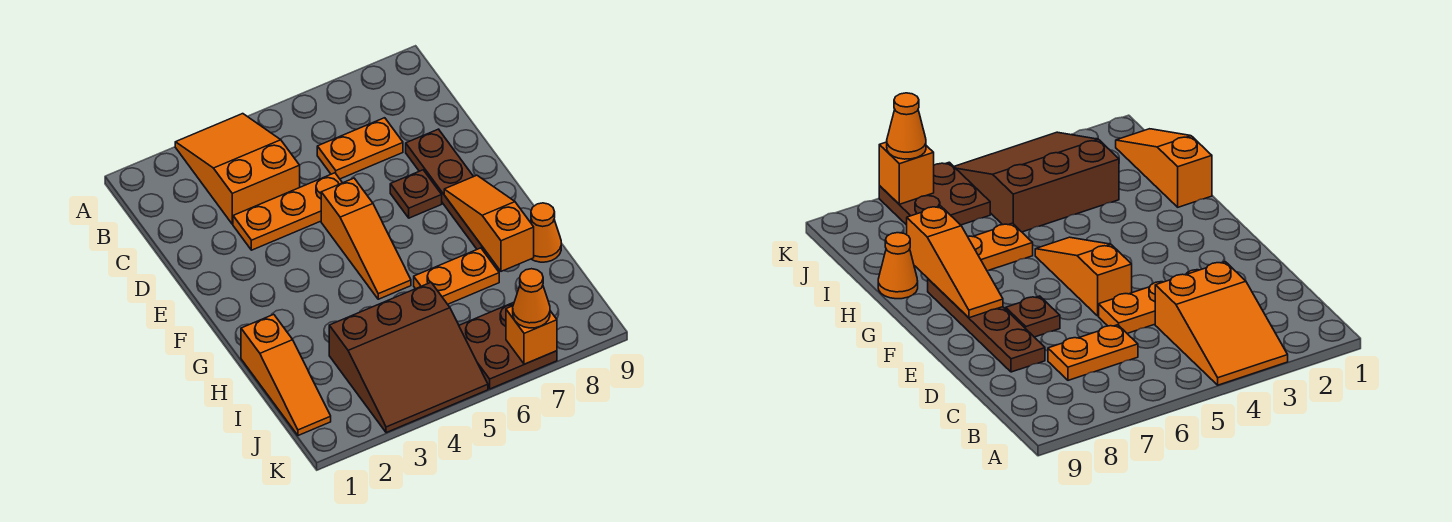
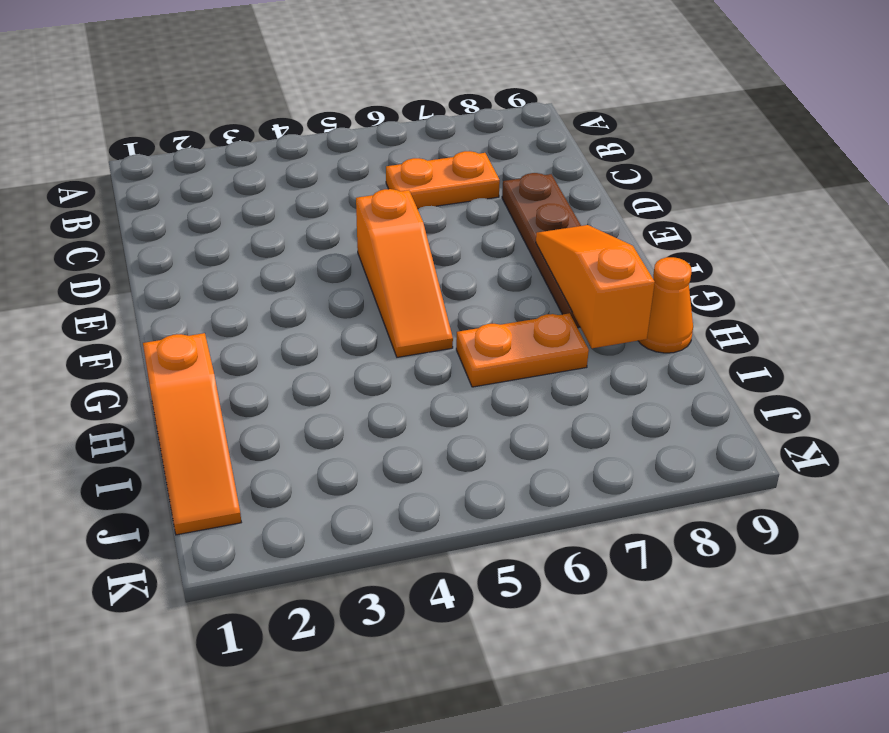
none -> orange 2x3 slope [175,114,300,224]
none -> orange 1x3 plate [233,173,342,250]
none -> brown 1x1 plate [390,170,442,218]

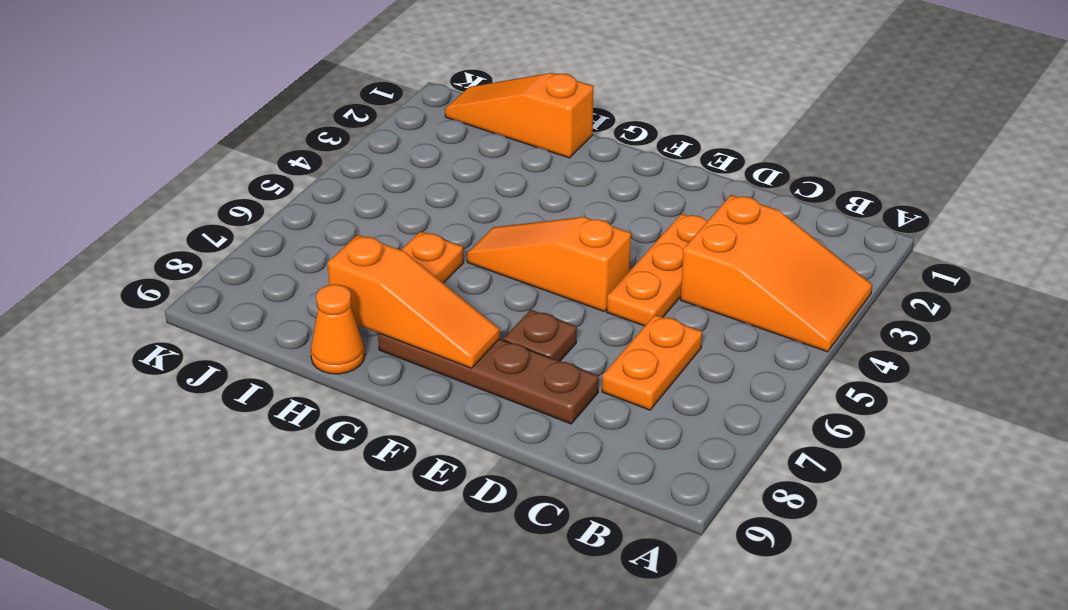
none -> brown 3x3 slope [329,283,488,433]
none -> brown 2x2 plate [459,302,557,389]
none -> orange 1x1 brick [506,306,557,364]

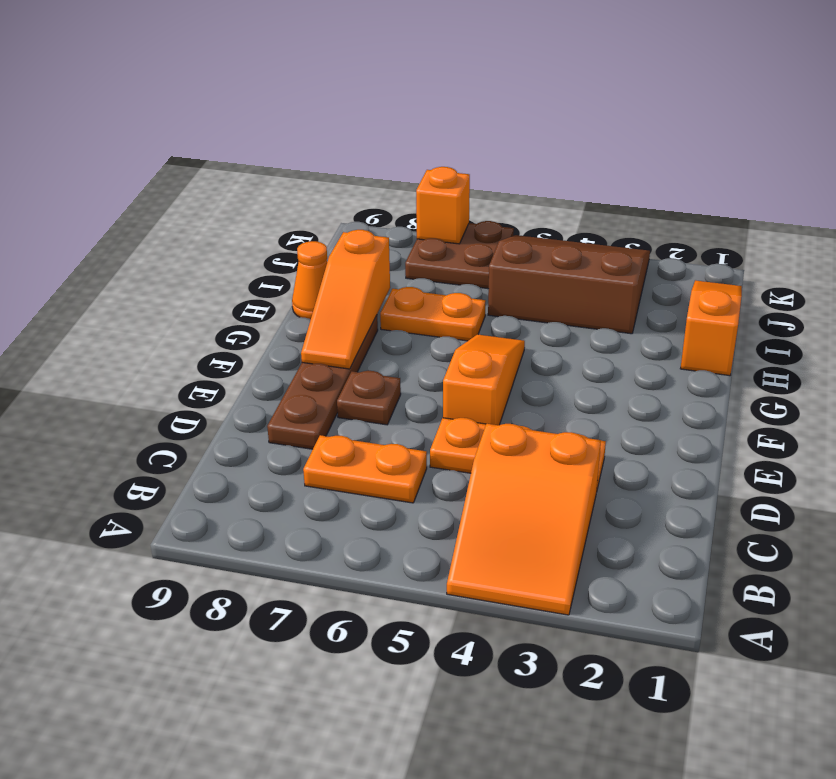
none -> orange 1x1 cone [513,269,550,328]

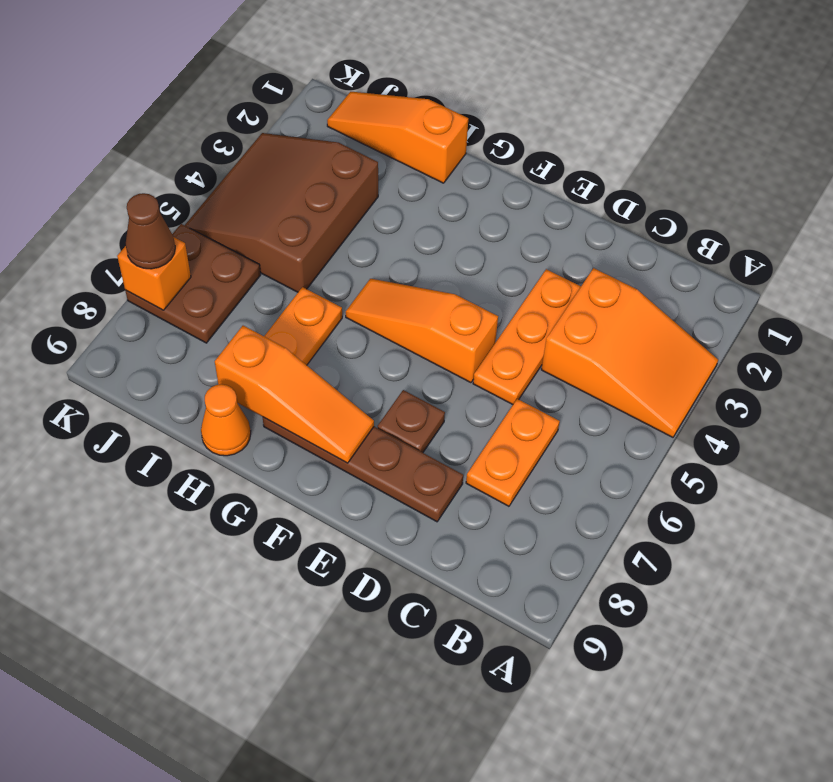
brown 1x1 cone [126,193,175,269] -> orange 1x1 cone [513,269,550,328]

